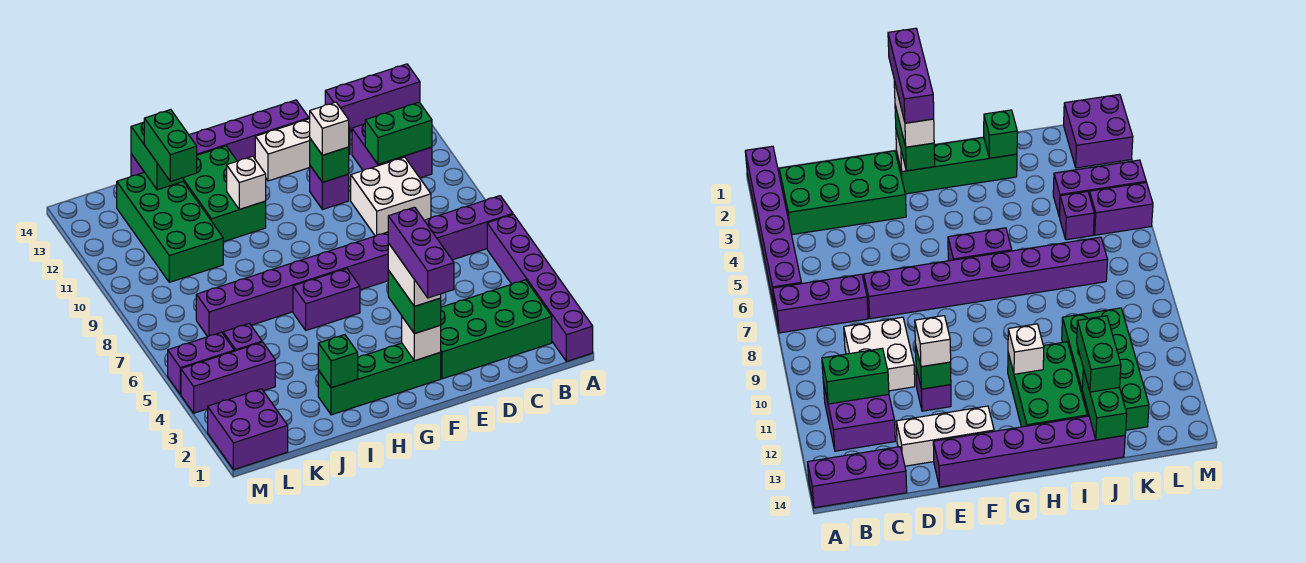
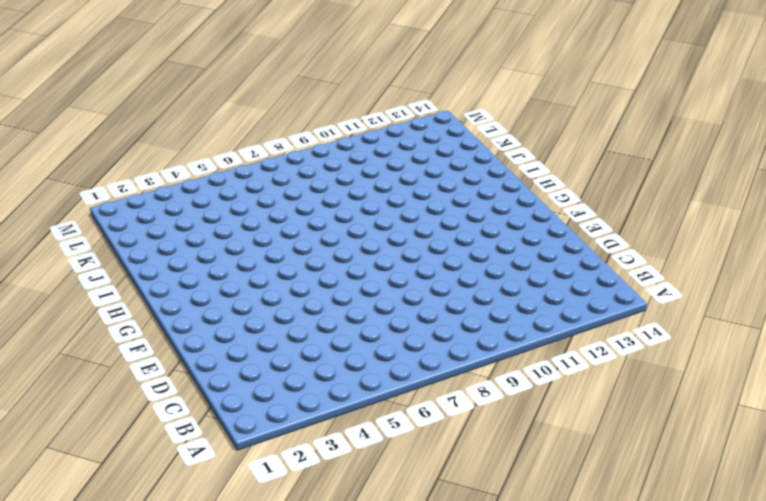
none -> purple 1x6 brick [487,214,593,361]
none -> purple 1x3 brick [424,196,513,260]
none -> purple 1x3 brick [325,64,420,131]

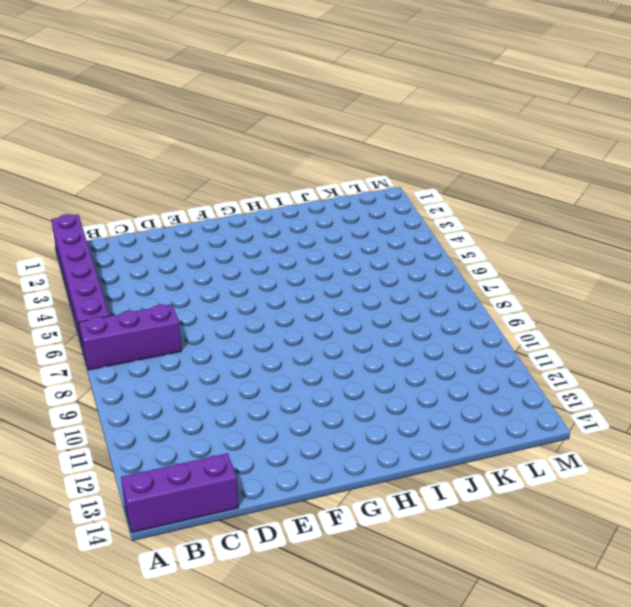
none -> green 2x4 brick [440,280,552,379]
none -> purple 2x2 brick [352,124,432,178]
none -> white 2x2 brick [351,157,431,236]

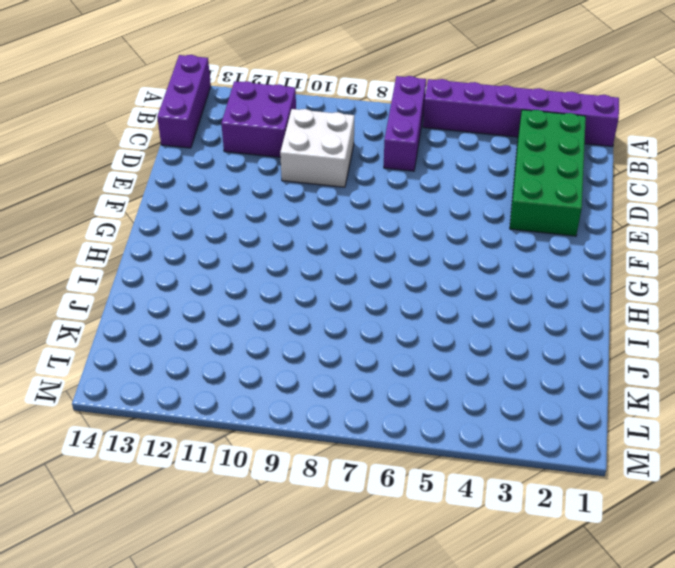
none -> purple 1x8 brick [196,232,388,337]
none -> white 1x3 brick [255,119,350,181]
none -> purple 1x1 brick [310,166,349,210]

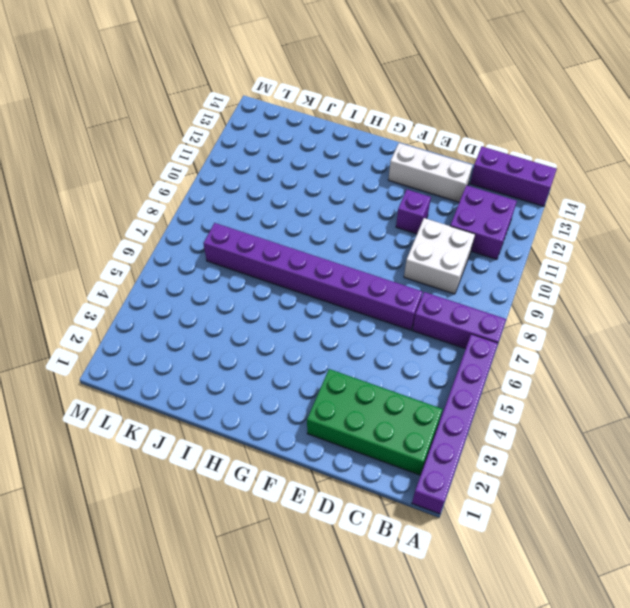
none -> purple 1x6 brick [131,100,309,176]
none -> green 1x4 brick [318,343,441,415]
none -> purple 1x2 brick [293,269,360,330]

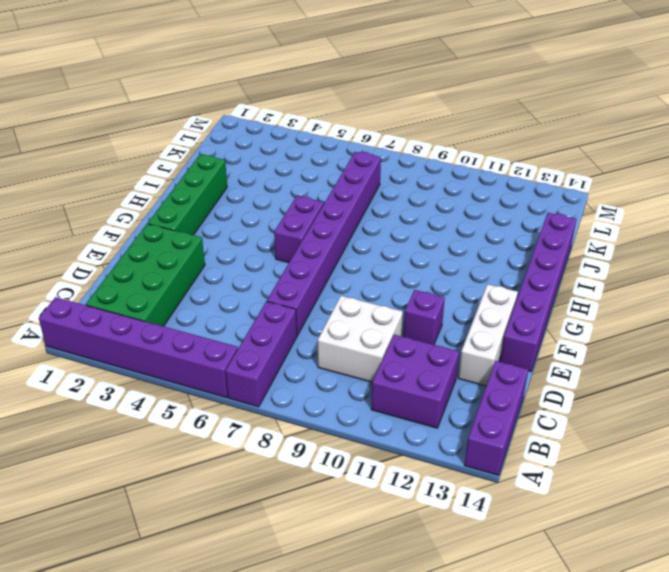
none -> green 2x3 brick [183,146,266,242]
none -> green 2x4 brick [117,172,223,282]
none -> purple 1x3 brick [181,342,275,413]

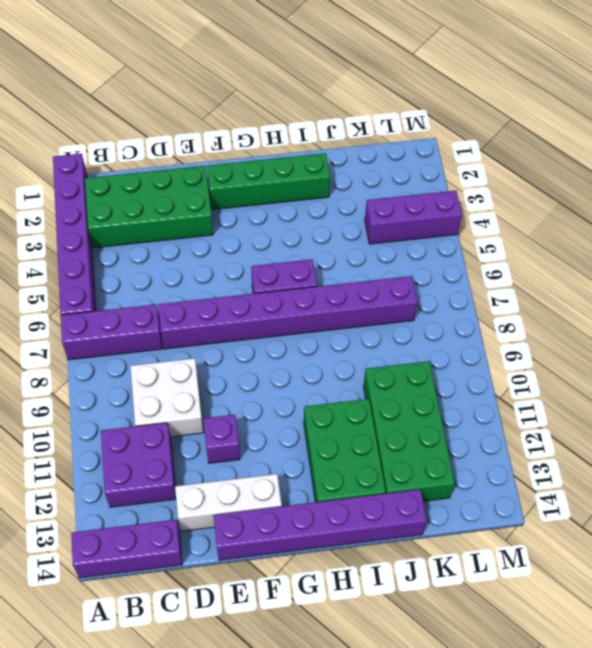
none -> purple 1x1 brick [223,323,262,351]
none -> purple 2x2 brick [208,389,288,470]
none -> purple 1x2 brick [168,332,234,394]

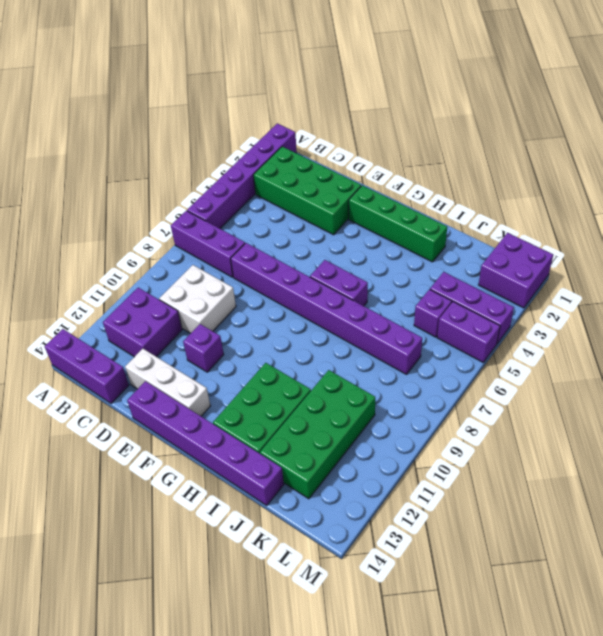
none -> green 1x2 brick [365,102,432,164]
none -> green 1x1 brick [310,139,349,182]
none -> white 1x1 brick [402,317,441,361]

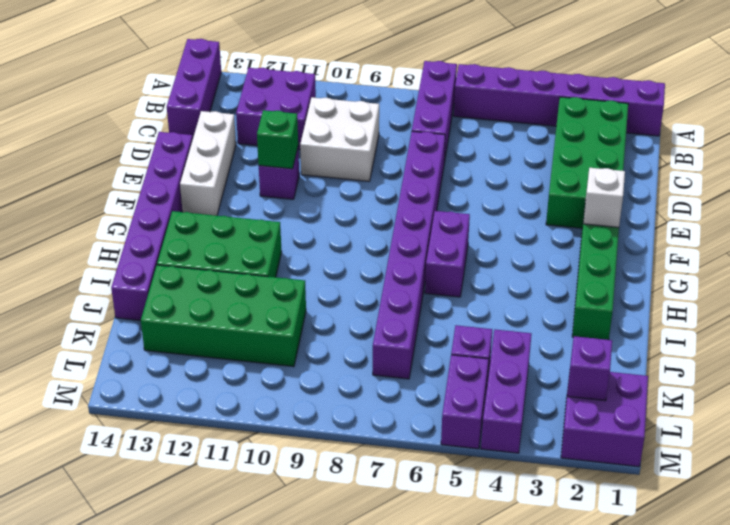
purple 1x1 brick [567,336,612,401] -> none
none -> green 1x2 brick [365,102,432,164]
none -> white 1x1 brick [227,156,266,209]
none -> green 1x1 brick [318,335,358,388]

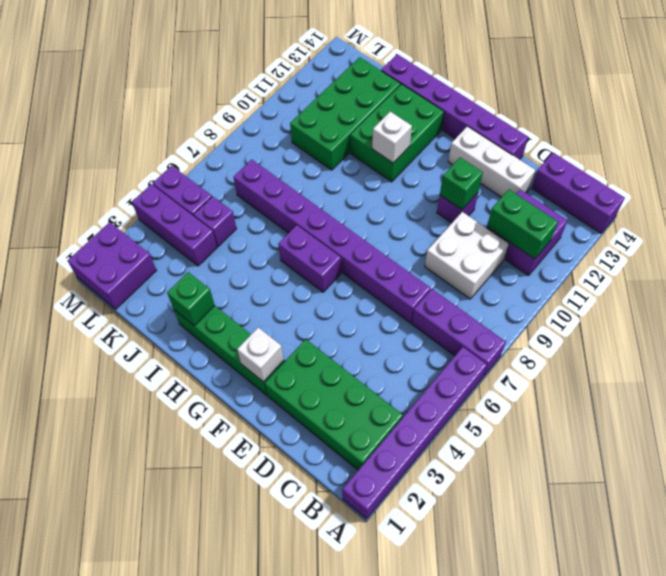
none -> green 1x2 brick [131,122,184,190]
none -> white 1x1 brick [310,102,349,155]
none -> green 1x2 brick [388,270,441,334]

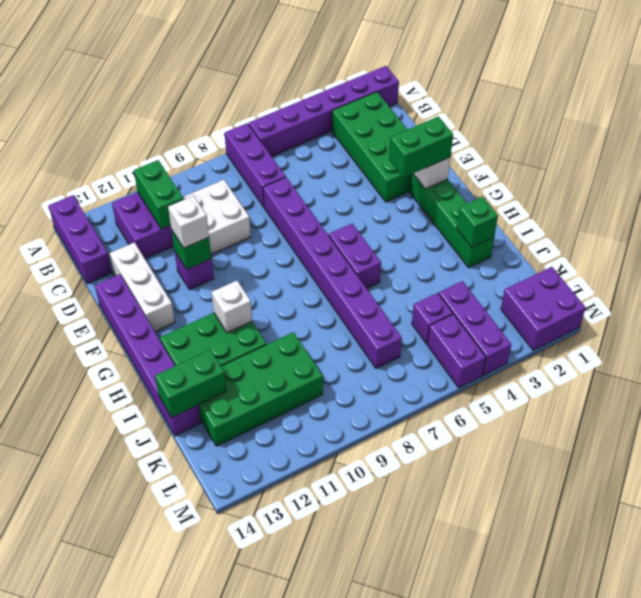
none -> green 1x2 brick [144,110,197,181]
none -> white 1x2 brick [388,243,441,306]
none -> purple 1x3 brick [388,207,454,298]

